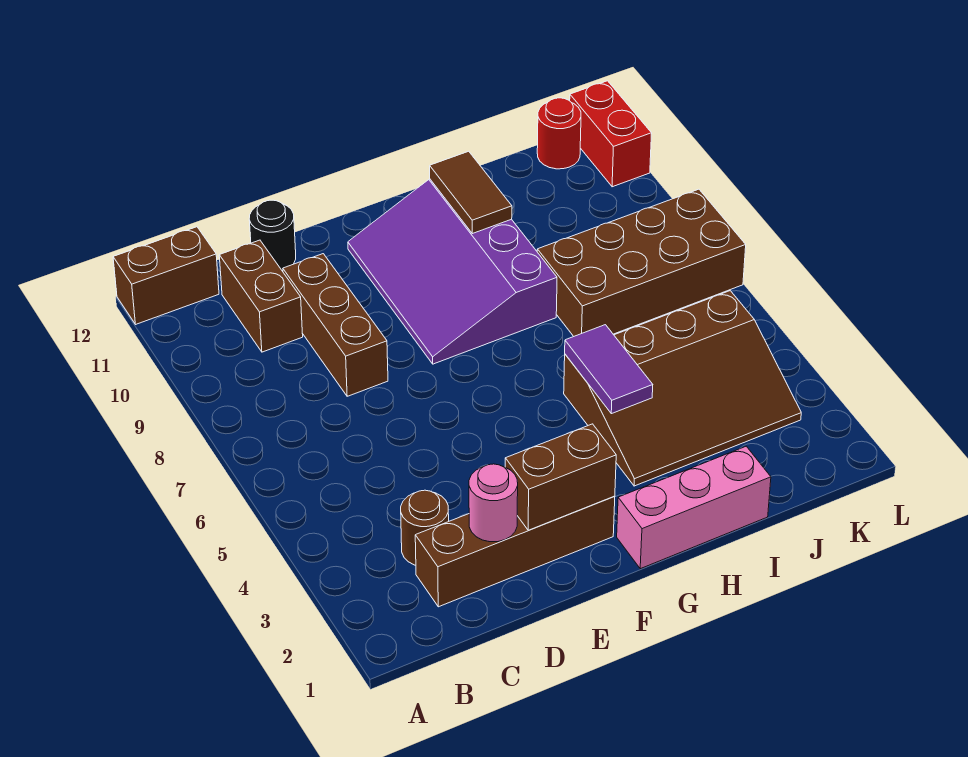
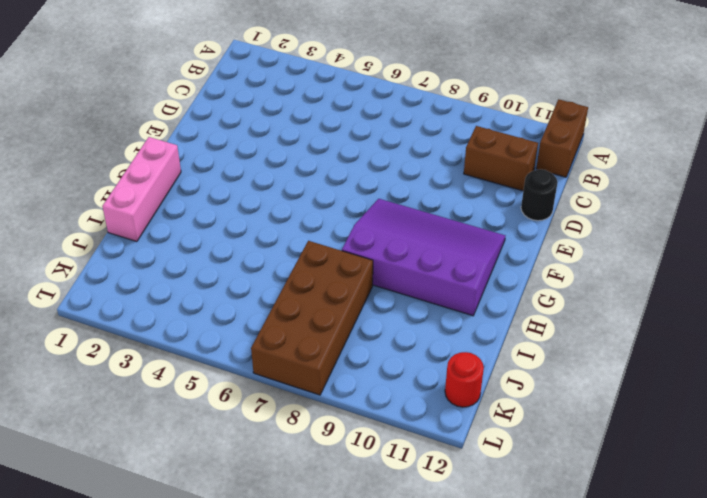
none -> brown 1x4 brick [415,496,615,607]
none -> brown 1x1 round brick [401,490,449,565]
none -> brown 1x3 brick [283,254,388,396]

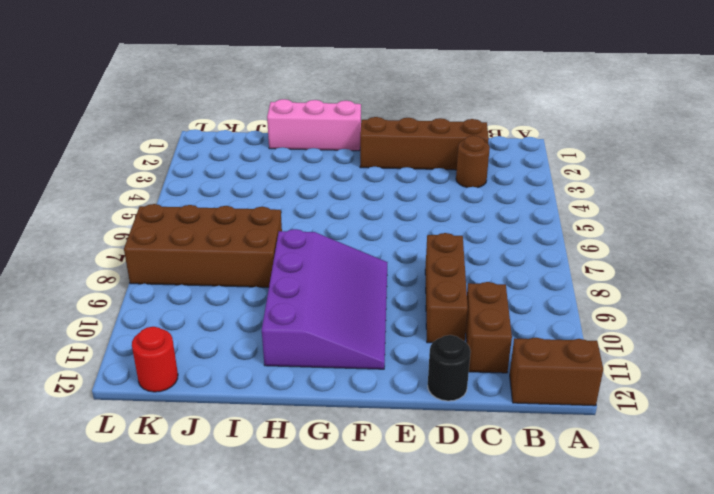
none -> brown 3x4 slope [564,291,801,486]
none -> red 1x2 brick [570,81,652,187]
none -> pink 1x1 round brick [469,464,518,542]

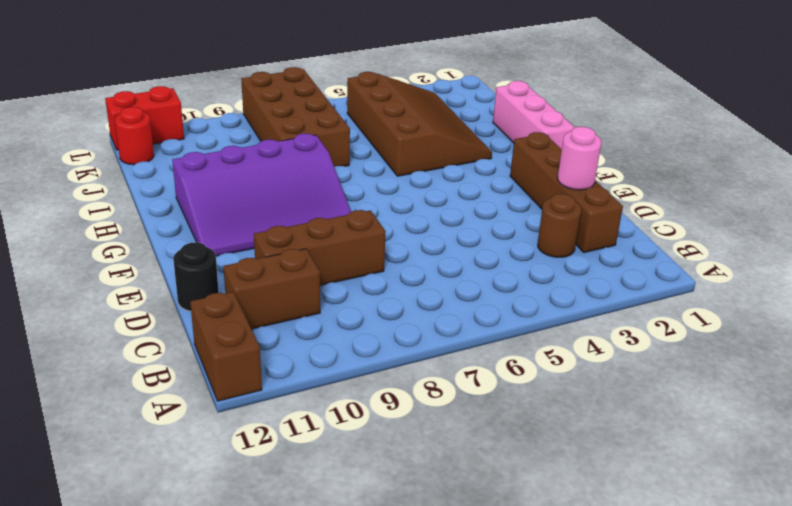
none -> brown 1x2 brick [505,424,616,530]
none -> purple 1x2 tile [565,325,653,414]
none -> brown 1x2 tile [430,151,512,234]

